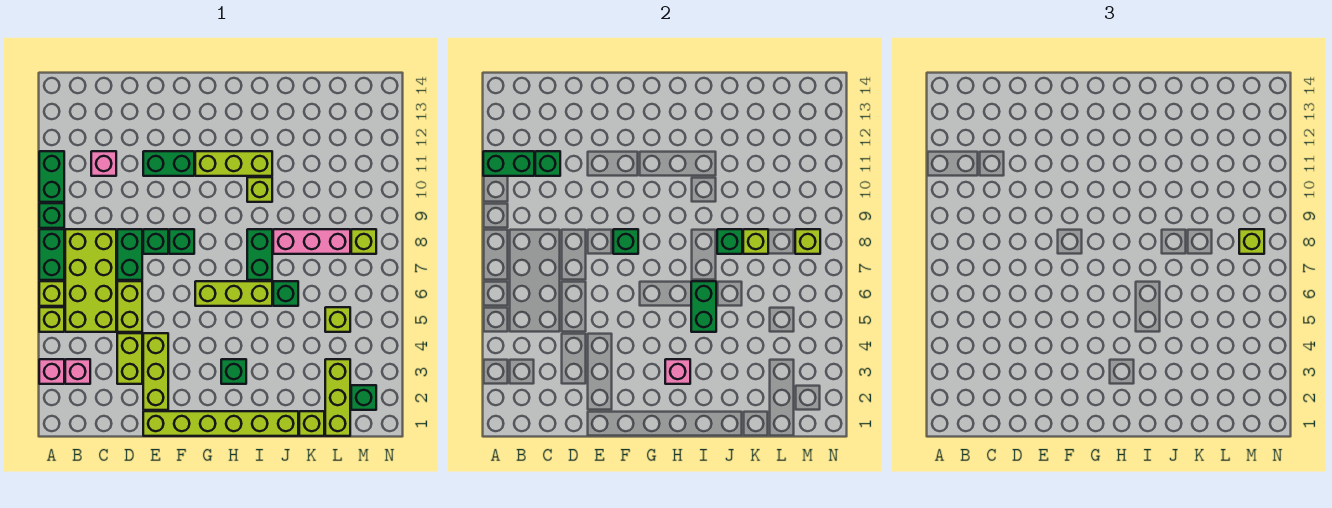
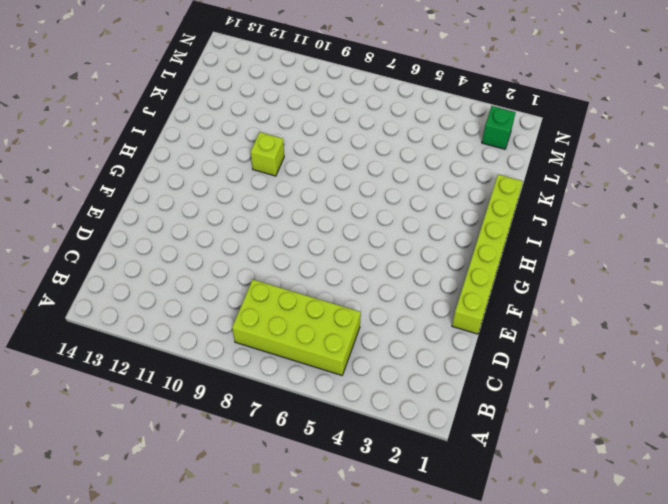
none -> pink 1x1 brick [39,359,64,384]
none -> lime 1x1 brick [39,307,64,332]
none -> lime 1x1 brick [39,281,64,306]
none -> green 1x2 brick [39,229,64,280]

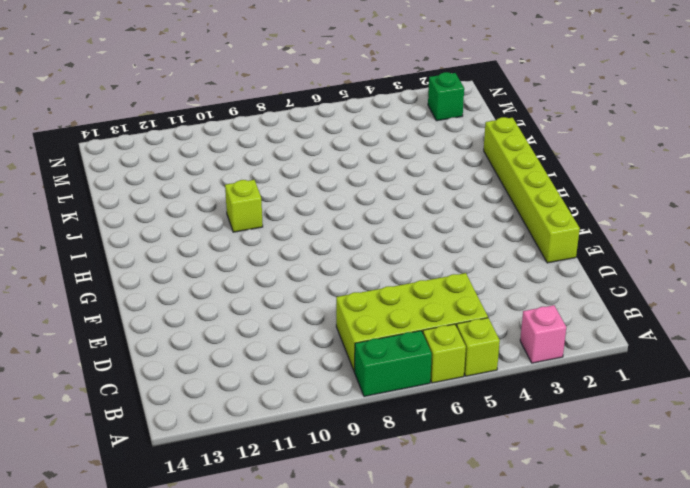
none -> green 1x1 brick [39,203,64,228]
none -> green 1x2 brick [39,151,64,202]
none -> pink 1x1 brick [65,359,90,384]
none -> pink 1x1 brick [91,151,116,176]

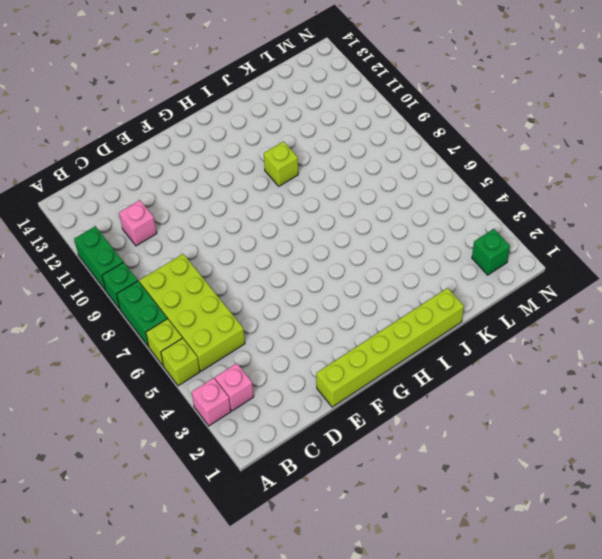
none -> lime 1x2 brick [117,333,142,384]
none -> lime 1x2 brick [117,281,142,332]
none -> green 1x2 brick [117,229,142,280]
none -> lime 1x3 brick [143,333,168,410]

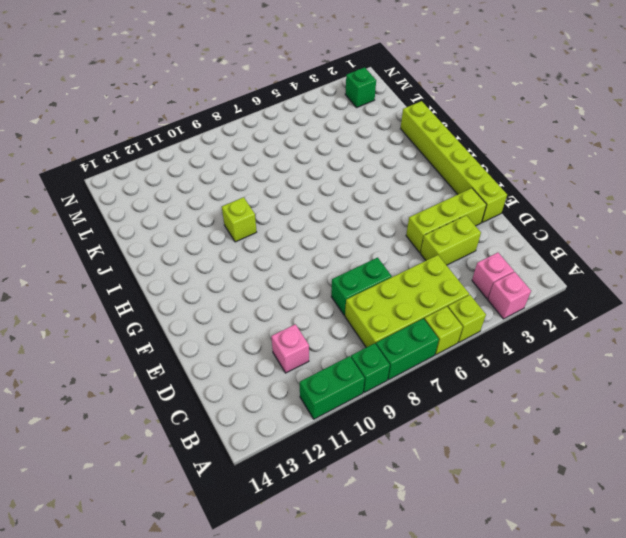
none -> lime 1x2 brick [117,281,142,332]
none -> green 1x1 brick [143,229,168,254]
none -> green 1x2 brick [143,151,194,176]
none -> green 1x1 brick [169,229,194,254]

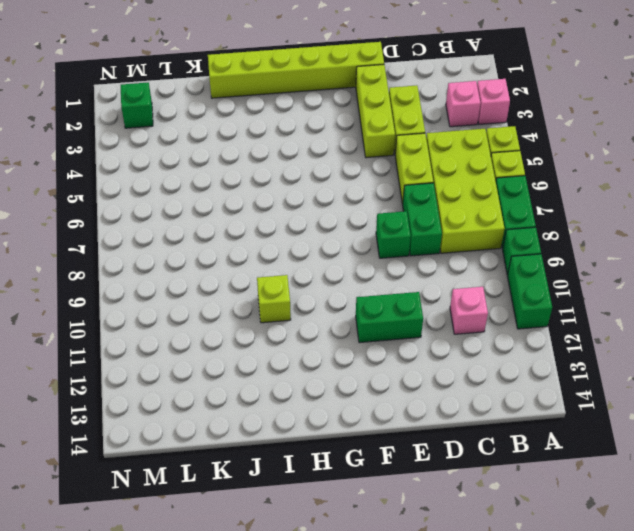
none -> green 1x1 brick [169,229,194,254]
none -> lime 1x3 brick [195,281,272,306]
none -> lime 1x3 brick [195,151,272,176]
none -> green 1x1 brick [221,359,246,384]

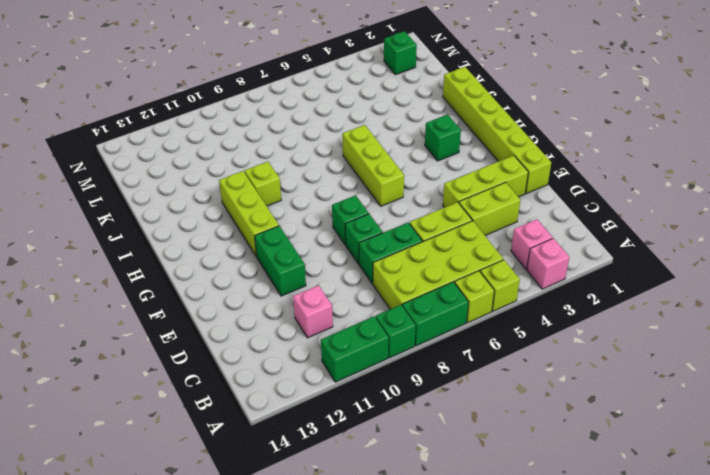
none -> green 1x2 brick [247,229,272,280]
none -> green 1x1 brick [273,281,298,306]
none -> pink 1x3 brick [273,229,350,254]
none -> lime 1x1 brick [299,411,324,436]

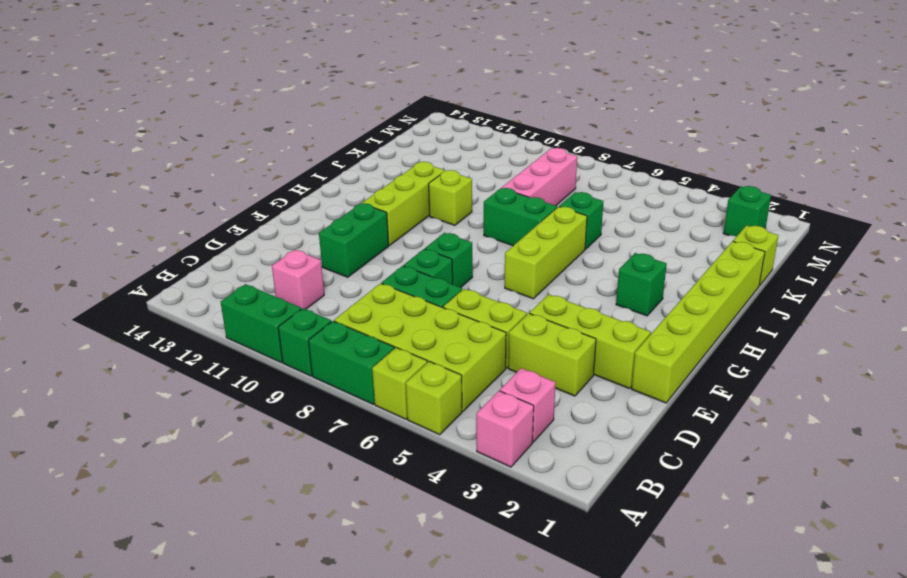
none -> lime 1x3 brick [325,359,350,436]
none -> lime 1x1 brick [325,307,350,332]
none -> lime 1x1 brick [351,229,376,254]
none -> green 1x2 brick [483,151,534,176]

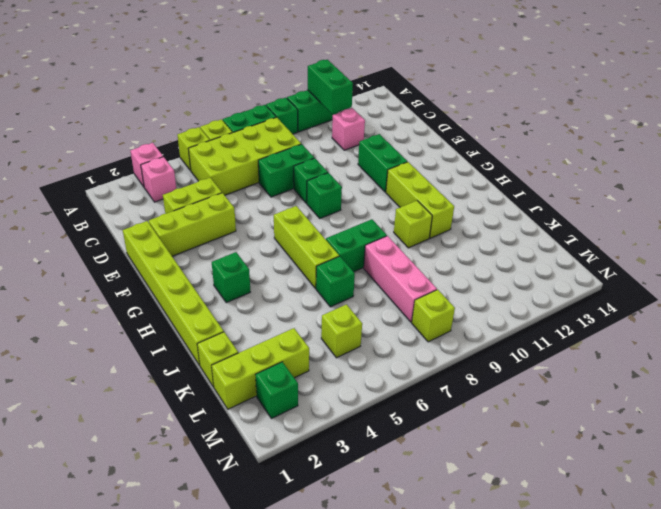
none -> lime 1x2 brick [117,281,142,332]
none -> green 1x1 brick [535,151,560,176]
none -> green 1x1 brick [613,229,638,254]
none -> pink 1x1 brick [665,359,690,384]

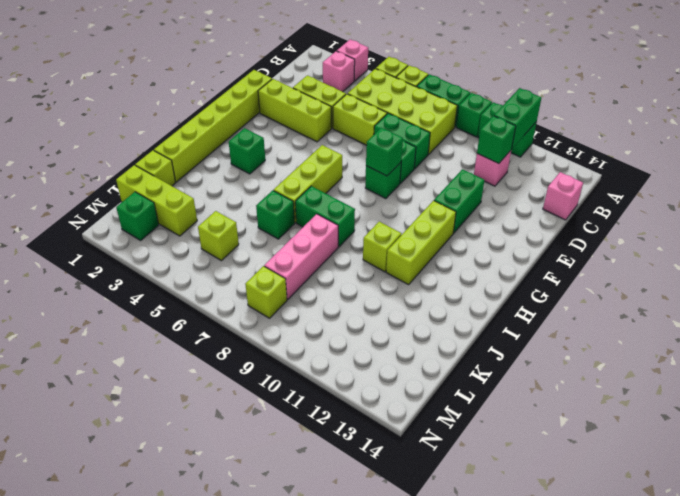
pink 1x1 brick [543,172,583,220] -> pink 1x1 brick moved to [665,359,690,384]
none -> green 1x2 brick [691,281,716,332]
none -> green 1x1 brick [717,229,742,254]
none -> lime 1x1 brick [743,229,768,254]
none -> lime 1x1 brick [795,229,820,254]

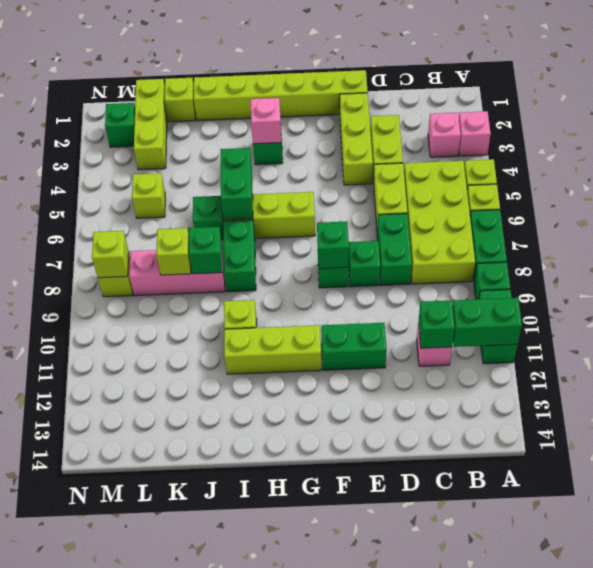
none -> lime 1x1 brick [1239,229,1264,254]

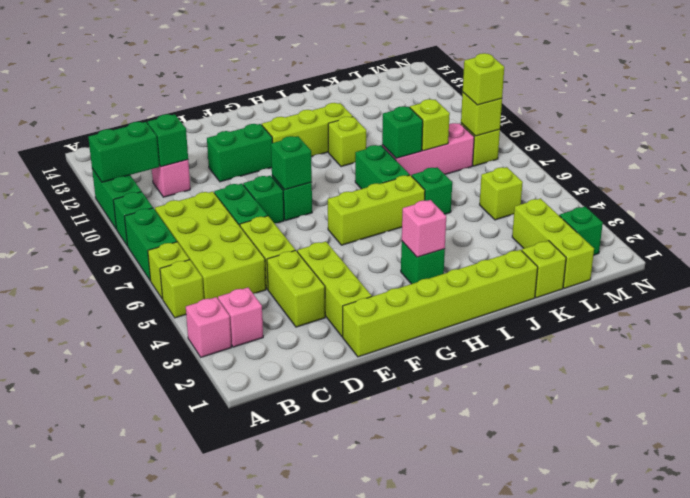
none -> green 1x2 brick [691,281,716,332]

